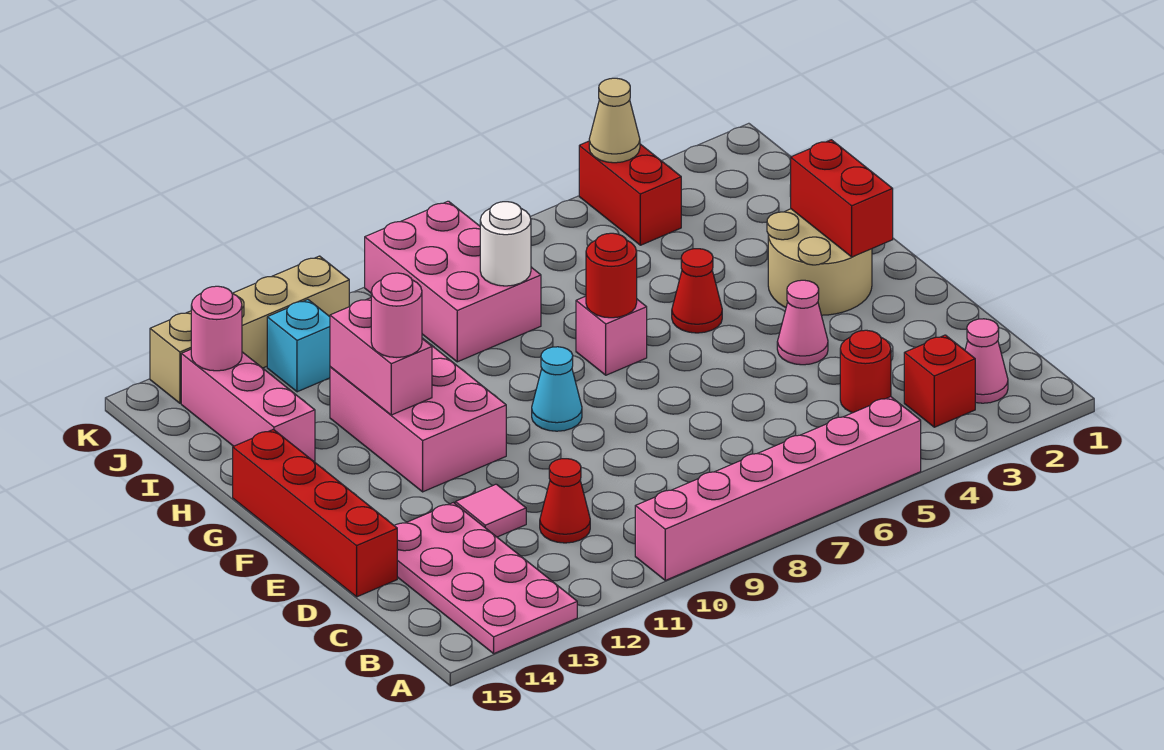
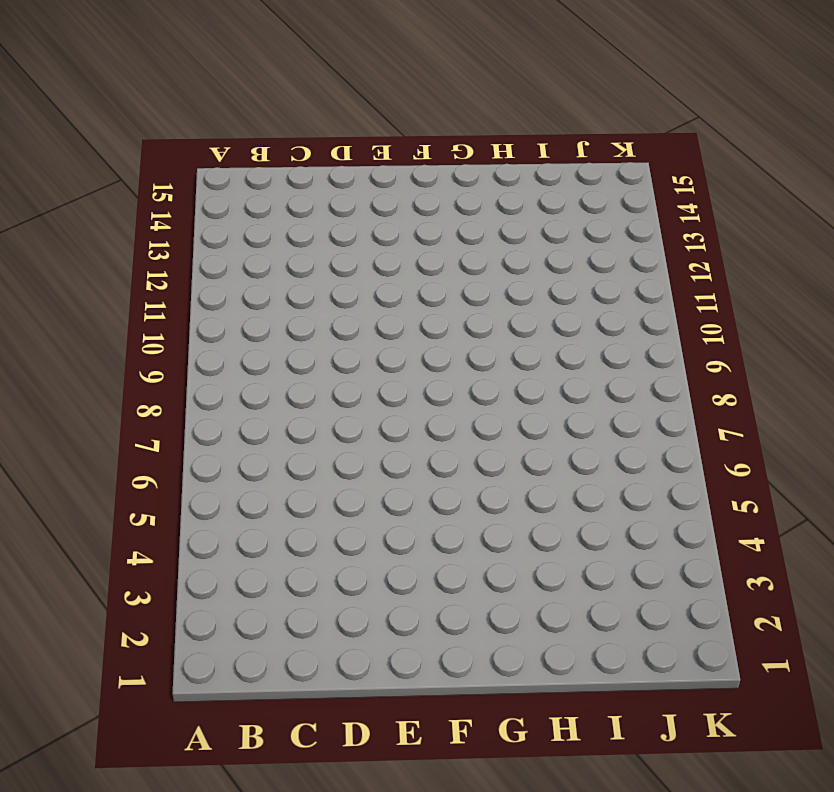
none -> pink 1x6 brick [635,397,921,580]
none -> pink 2x4 plate [394,503,577,653]
none -> pink 1x1 cone [965,319,1008,403]

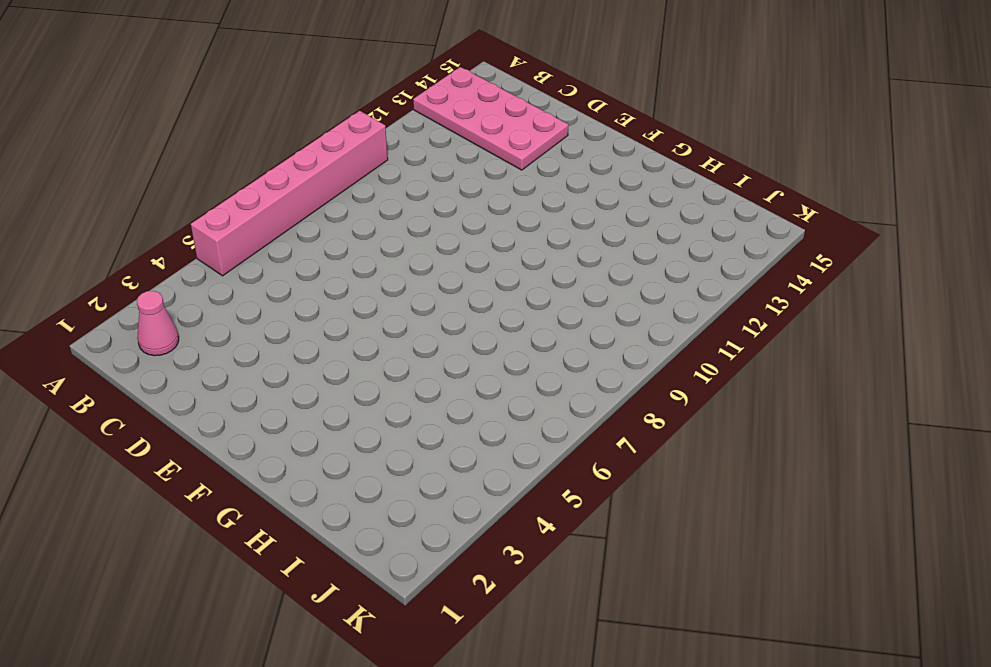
none -> red 1x1 brick [904,335,975,427]
none -> red 1x1 round brick [840,330,891,413]
none -> red 1x1 cone [540,459,590,543]

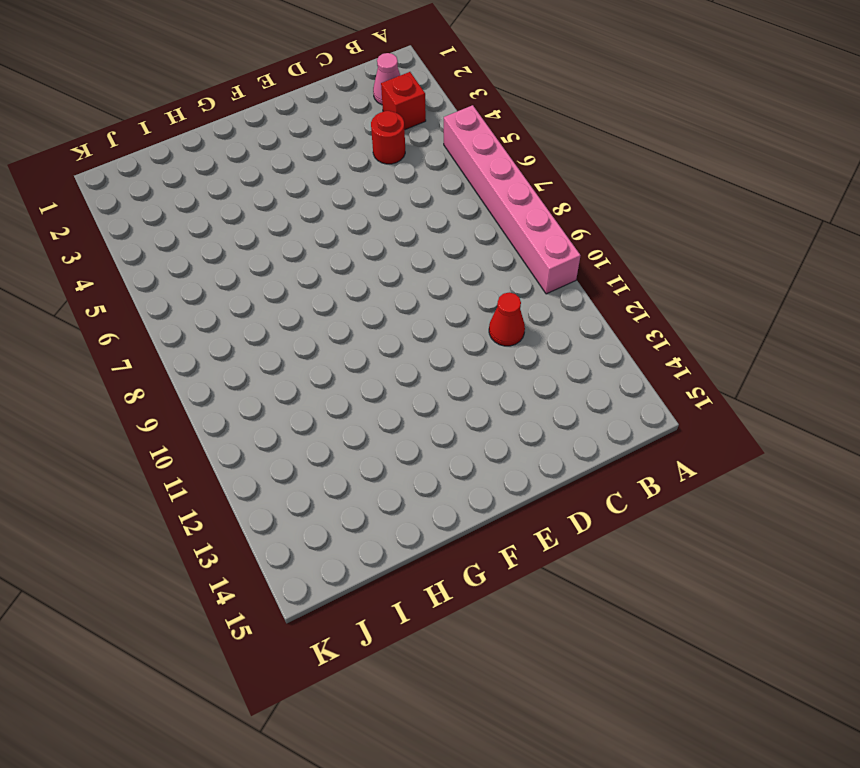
none -> pink 2x4 plate [394,503,577,653]
none -> pink 1x1 tile [455,484,526,537]
none -> red 1x4 brick [233,429,397,597]

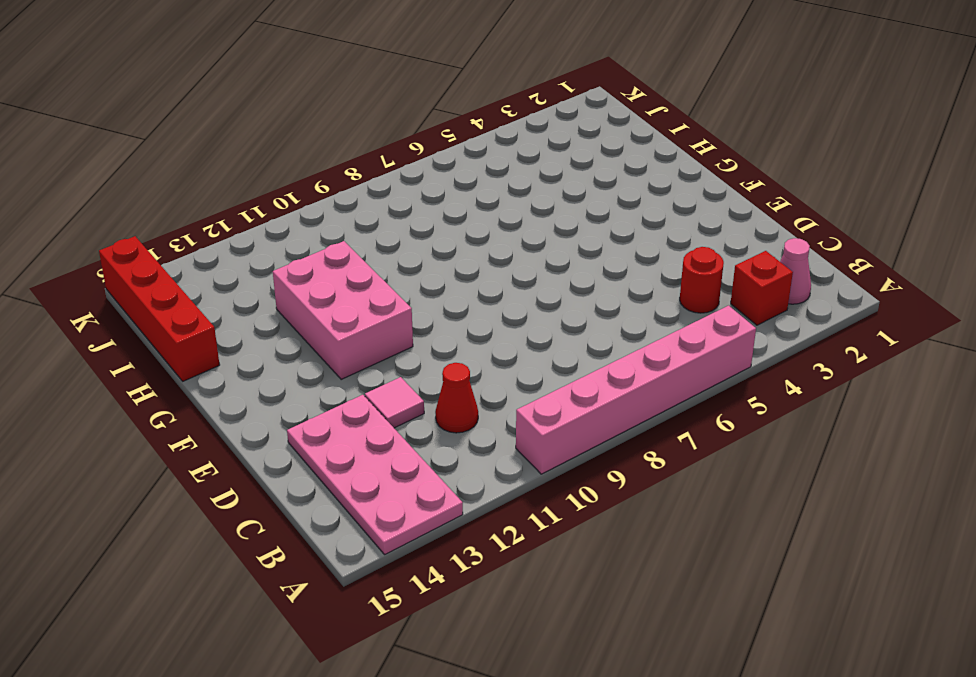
red 1x4 brick [99,236,220,381] -> red 1x4 brick moved to [233,429,397,597]
none -> pink 1x1 cone [777,280,828,365]
none -> tan 2x2 round brick [767,209,872,315]
none -> cyan 1x1 cone [532,347,582,431]

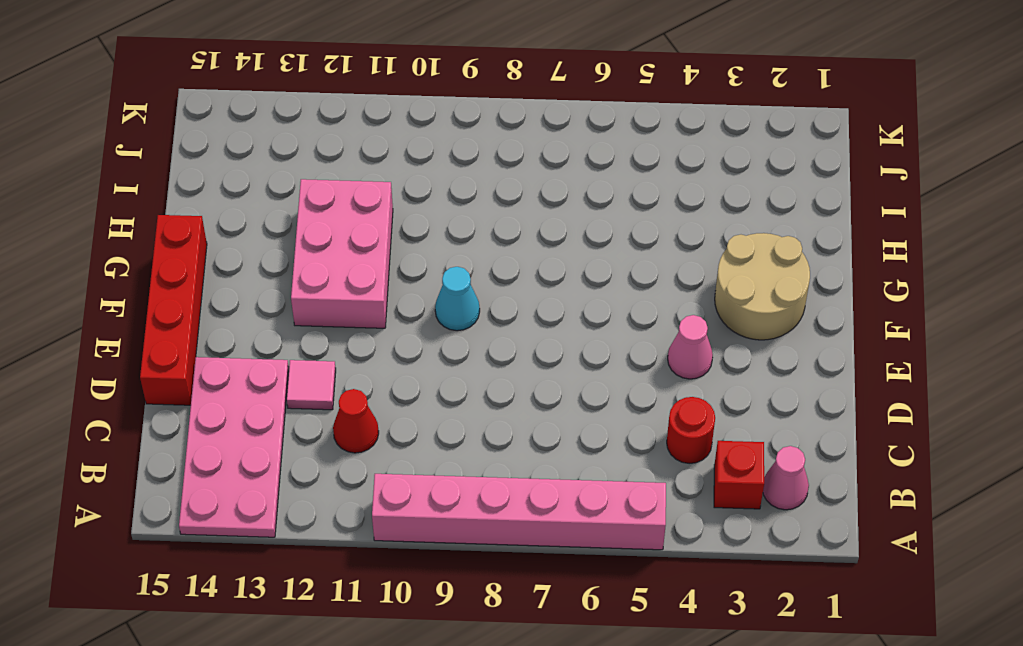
none -> red 1x1 cone [672,249,722,333]
none -> pink 1x1 brick [576,296,647,375]
none -> pink 1x3 brick [181,349,315,461]

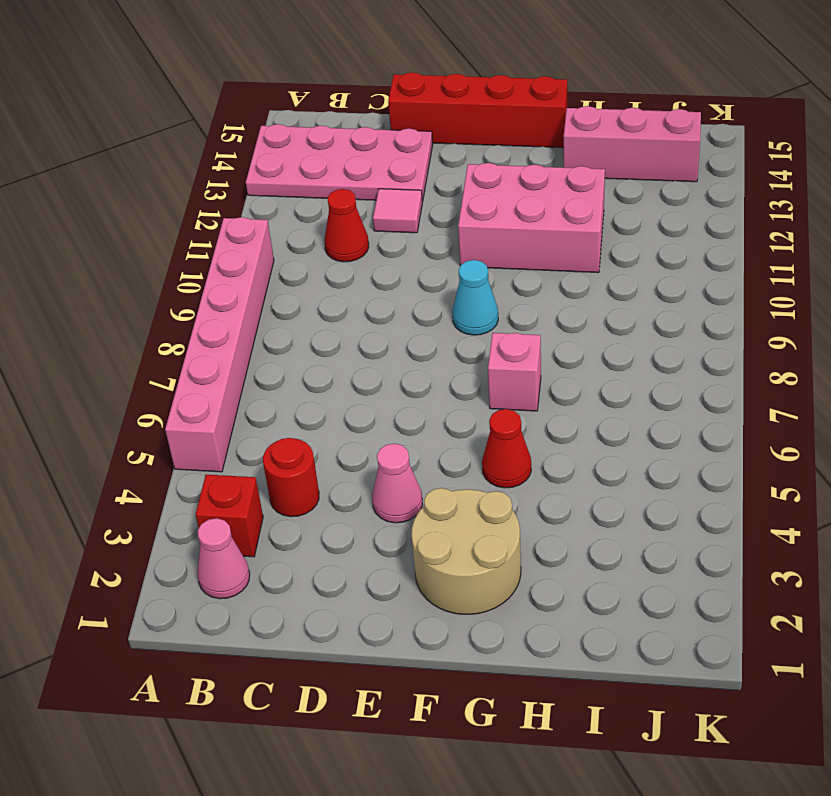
none -> pink 2x3 brick [365,201,541,362]
none -> red 1x2 brick [579,141,681,245]
none -> cyan 1x1 brick [267,300,330,392]

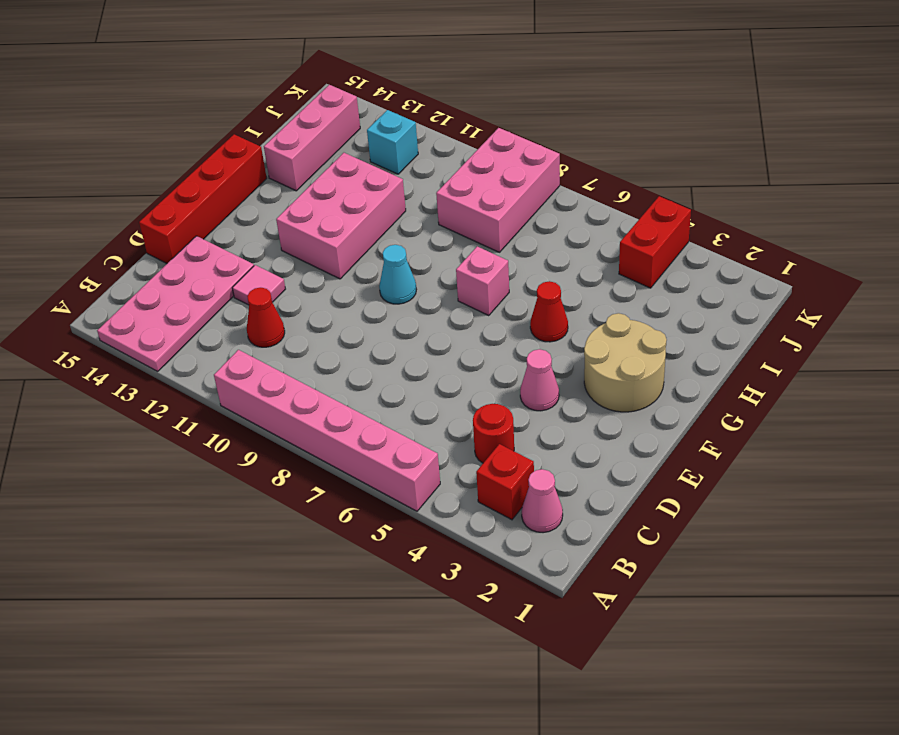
none -> tan 1x4 brick [150,256,349,403]
none -> red 1x2 brick [791,140,893,257]
none -> red 1x1 round brick [586,233,637,318]

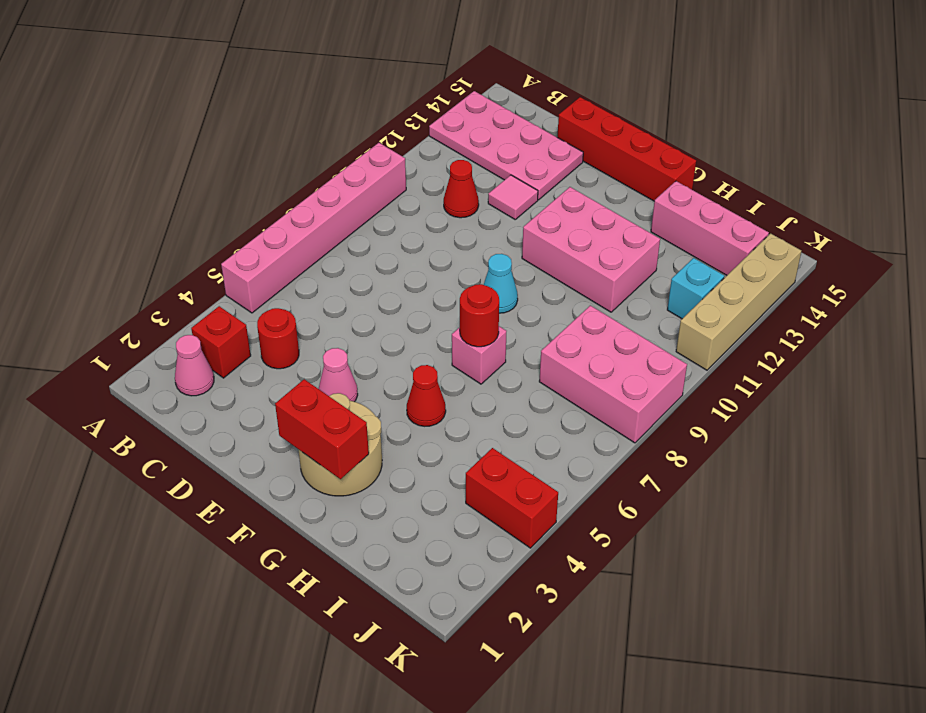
none -> pink 1x2 brick [330,298,432,415]
none -> white 1x1 round brick [480,202,531,286]
none -> pink 1x1 round brick [191,286,242,371]

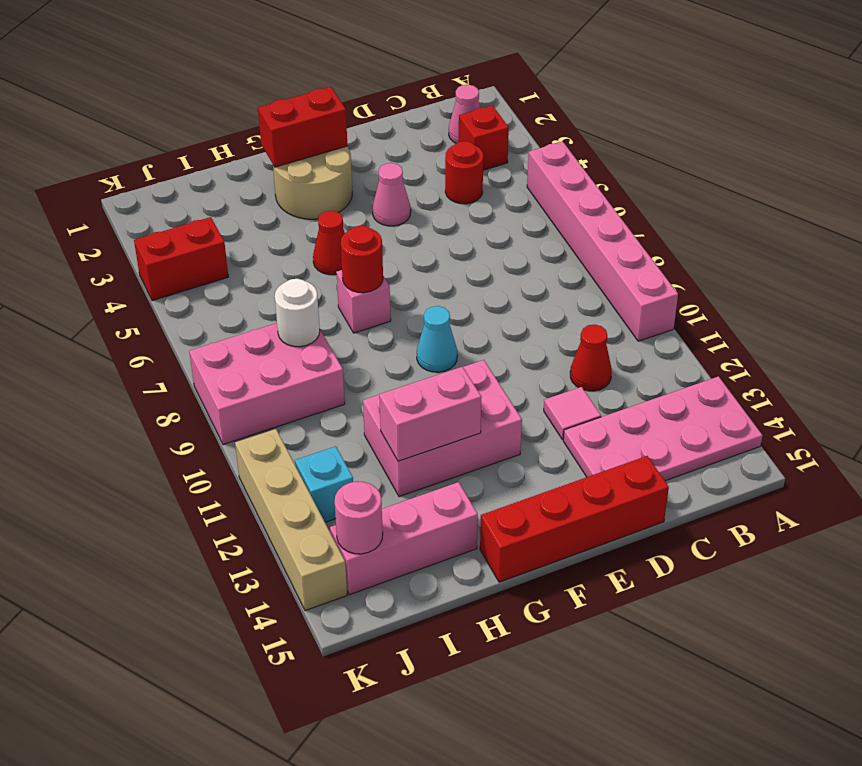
none -> tan 1x1 cone [589,78,640,163]
none -> pink 1x1 round brick [371,273,422,357]

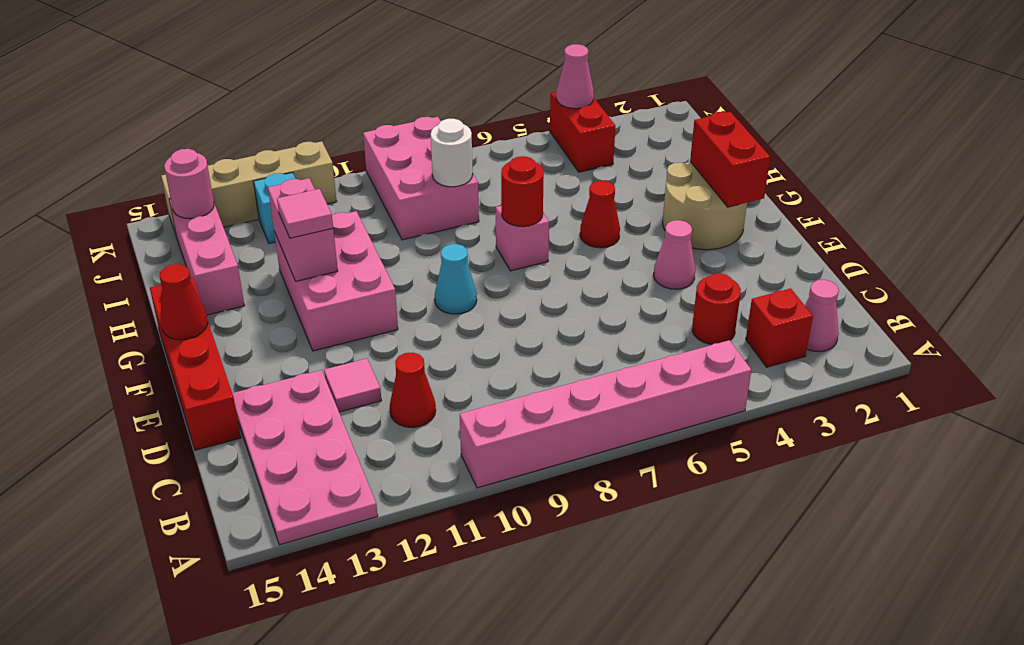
red 1x1 cone [160,264,208,340] -> none
pink 1x1 tile [277,189,333,238] -> pink 1x1 round brick [371,273,422,357]
pink 1x1 cone [556,44,594,109] -> tan 1x1 cone [589,78,640,163]

